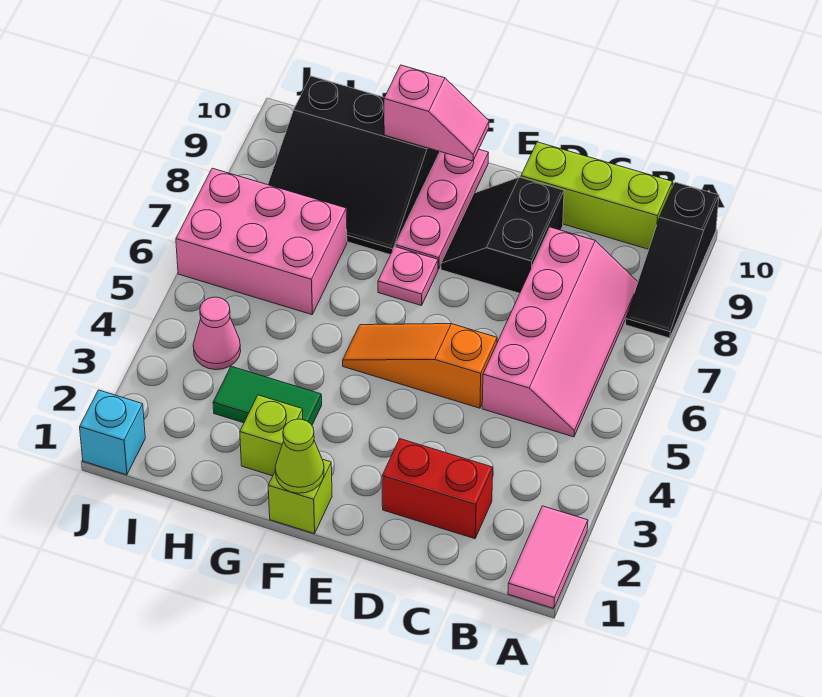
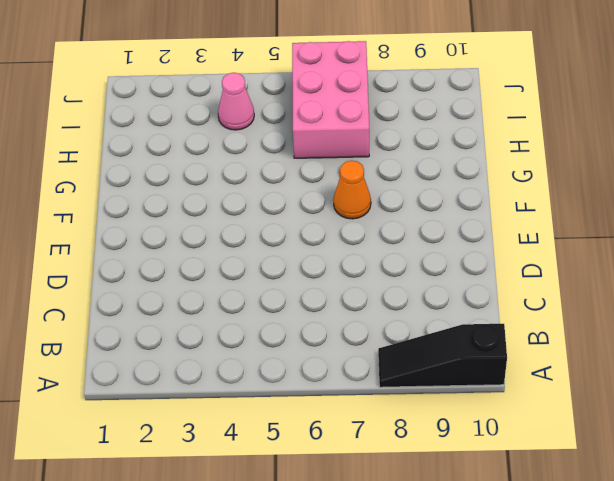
orange 1x1 cone [333,160,371,219] -> pink 1x1 plate [378,247,438,306]
none -> pink 1x2 tile [508,506,588,609]
none -> pink 2x4 slope [482,227,638,437]
none -> lime 1x3 brick [521,142,673,249]

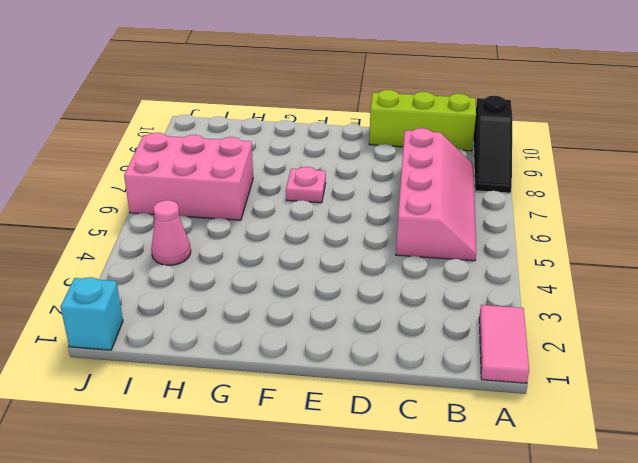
none -> red 1x2 brick [382,439,493,539]
none -> orange 1x3 slope [343,324,497,408]
none -> black 2x2 slope [441,177,564,293]

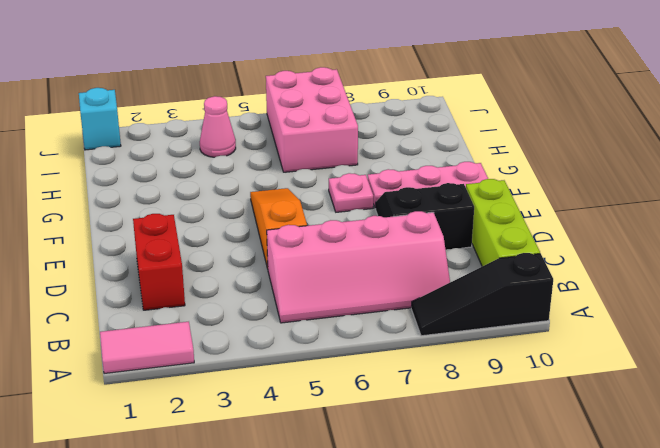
none -> lime 1x1 brick [268,459,332,534]
none -> lime 1x1 brick [240,395,303,476]
none -> green 1x2 tile [213,366,322,425]

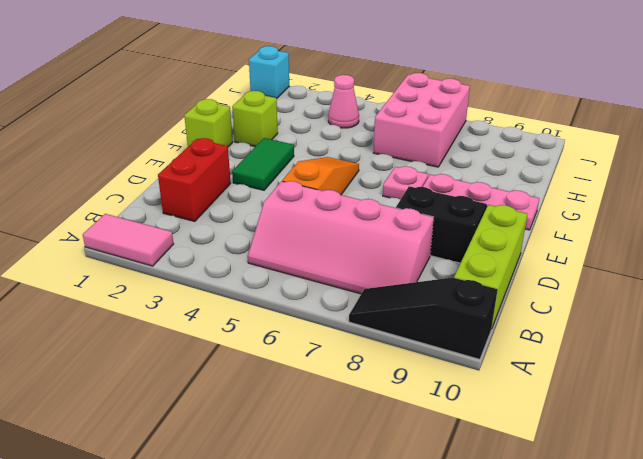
green 1x2 tile [232,138,294,190] -> green 1x2 tile moved to [213,366,322,425]
none -> black 3x3 slope [268,76,440,255]
none -> lime 1x1 cone [275,419,324,493]
none -> pink 1x2 slope [384,65,489,161]

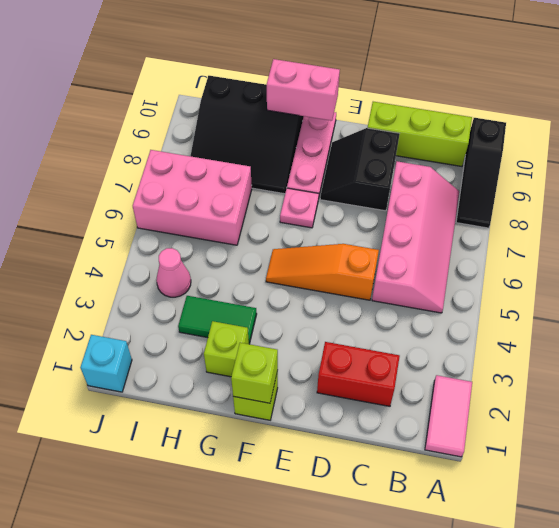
lime 1x1 brick [231,343,278,403] -> lime 1x1 cone [275,419,324,493]
pink 1x2 brick [267,59,340,121] -> pink 1x2 slope [384,65,489,161]

